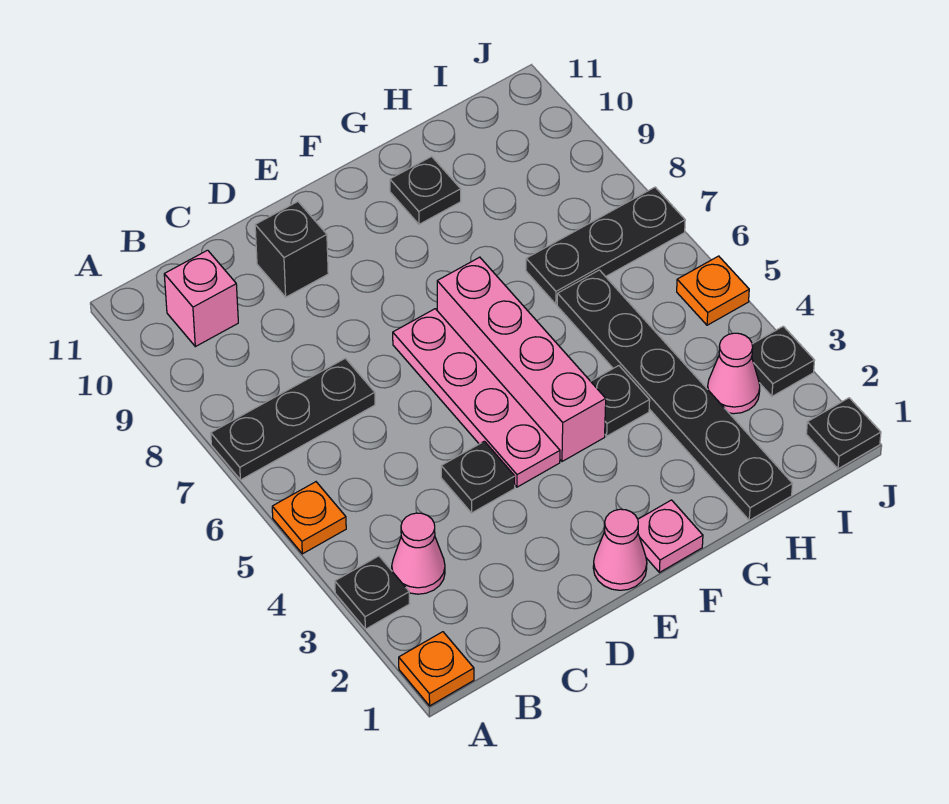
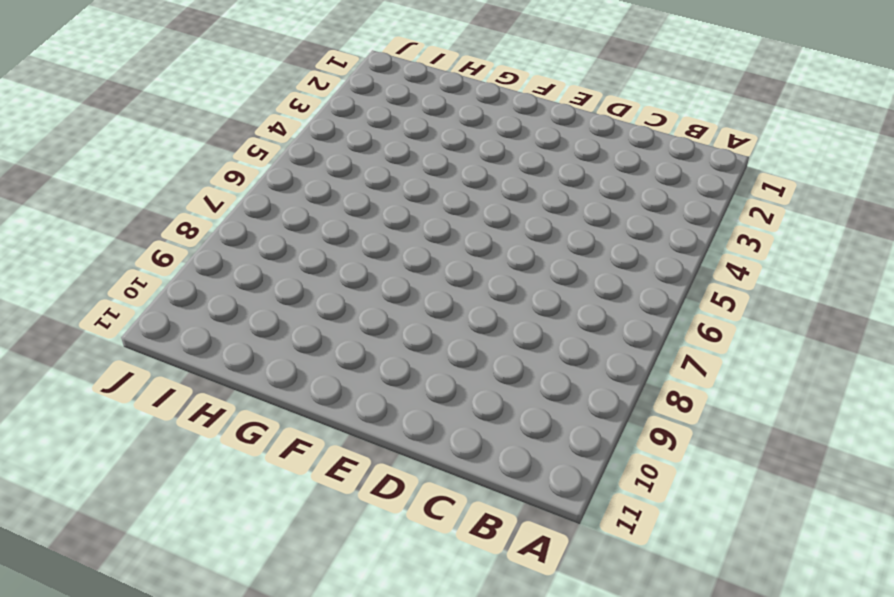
none -> orange 1x1 plate [399,632,474,706]
none -> black 1x1 plate [335,556,409,629]
none -> orange 1x1 plate [272,482,346,554]

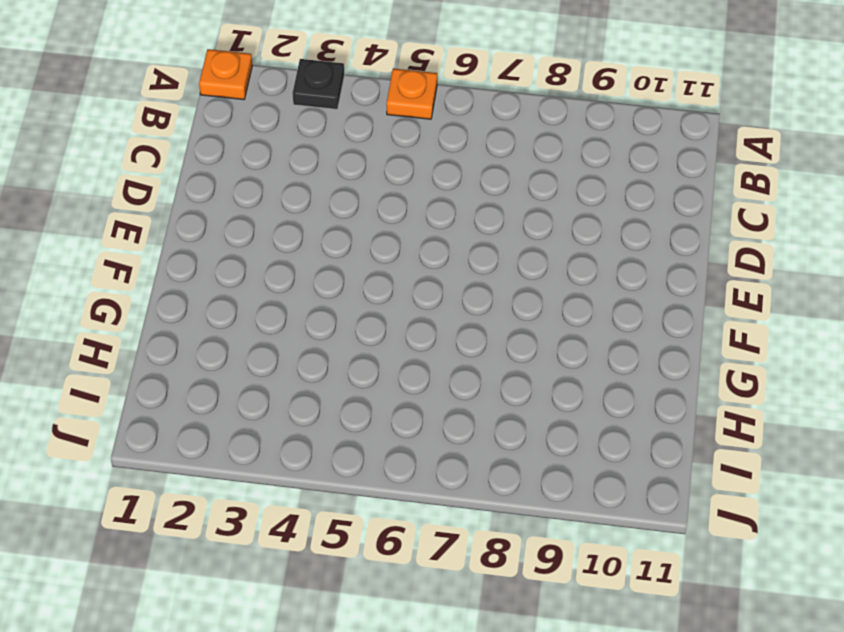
none -> black 1x3 plate [211,358,375,480]
none -> pink 1x1 cone [392,513,445,594]
none -> pink 1x1 brick [164,250,238,347]

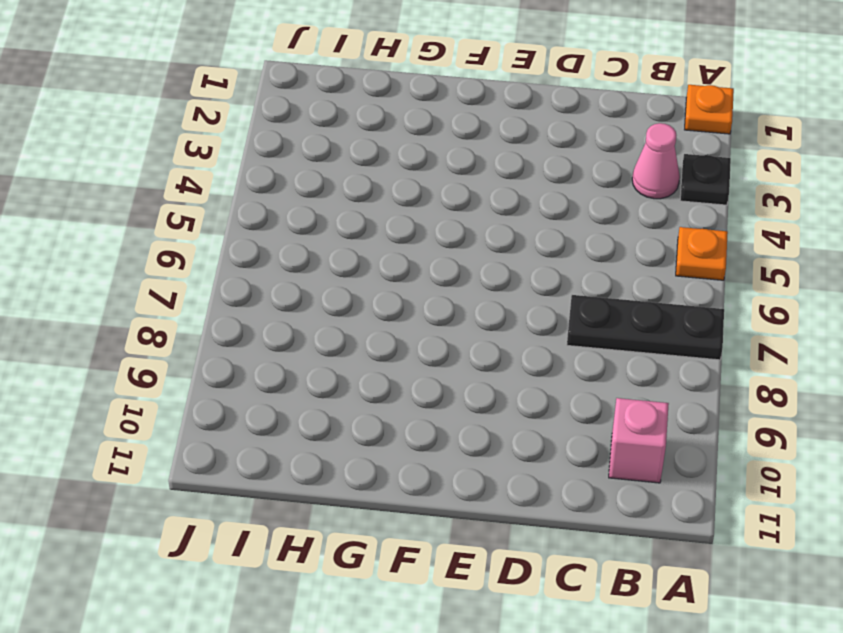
none -> black 1x1 plate [441,441,515,513]
none -> black 1x1 brick [255,202,328,297]
none -> pink 1x1 cone [593,509,647,590]

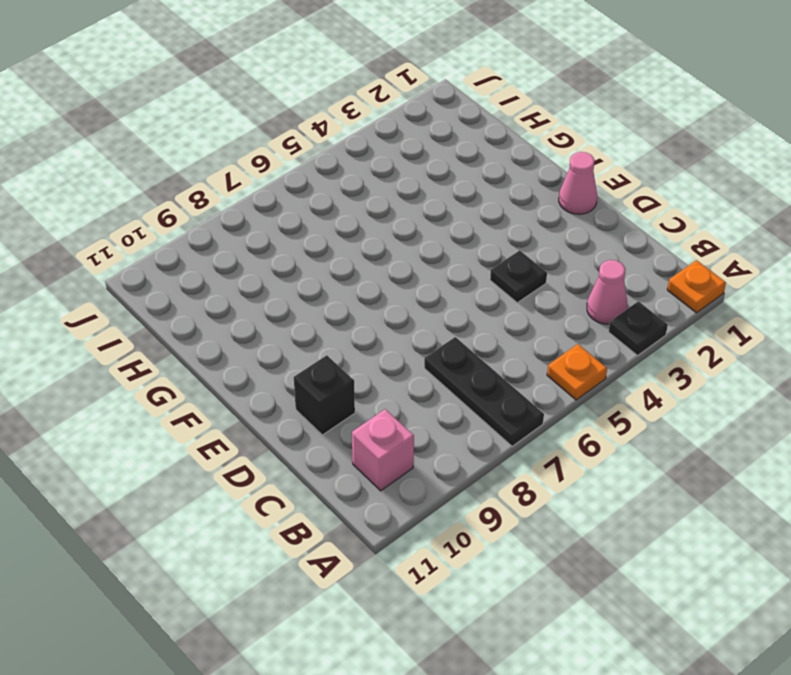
none -> pink 1x4 plate [393,309,560,487]
none -> pink 1x1 plate [638,500,703,572]
none -> pink 1x4 brick [437,257,606,461]

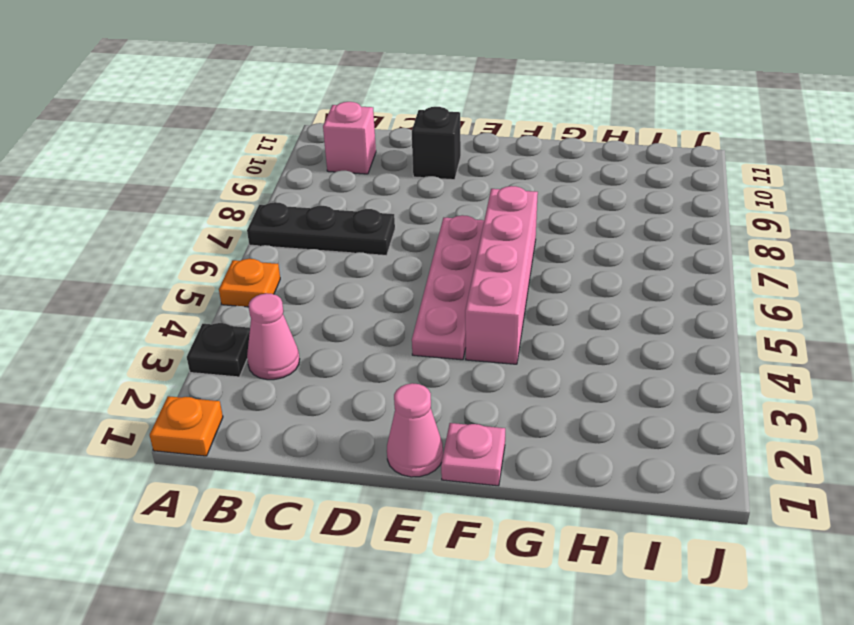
none -> black 1x1 plate [441,441,515,513]
none -> black 1x1 plate [591,366,650,436]
none -> black 1x1 plate [390,157,461,224]

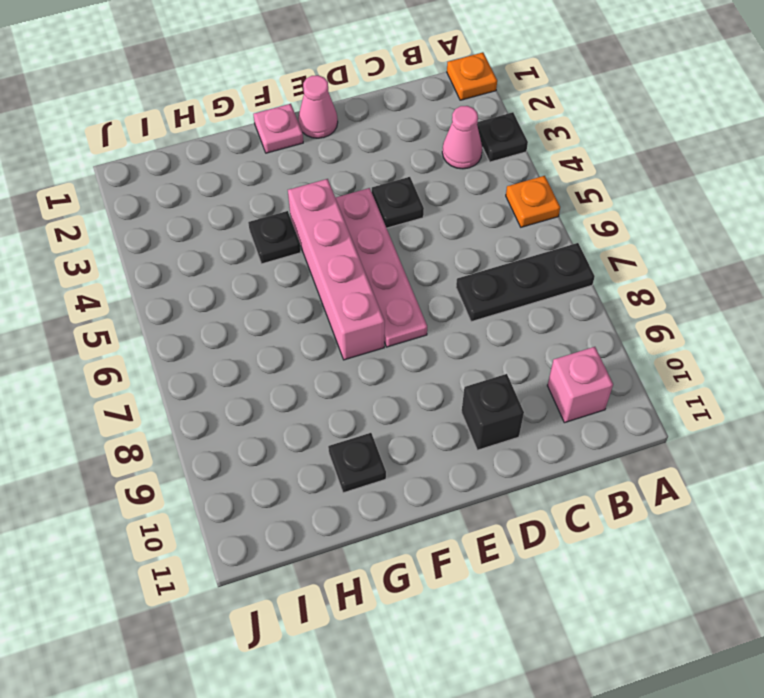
none -> black 1x6 plate [557,270,792,520]
none -> black 1x3 plate [526,187,685,304]
none -> pink 1x1 cone [708,333,760,414]

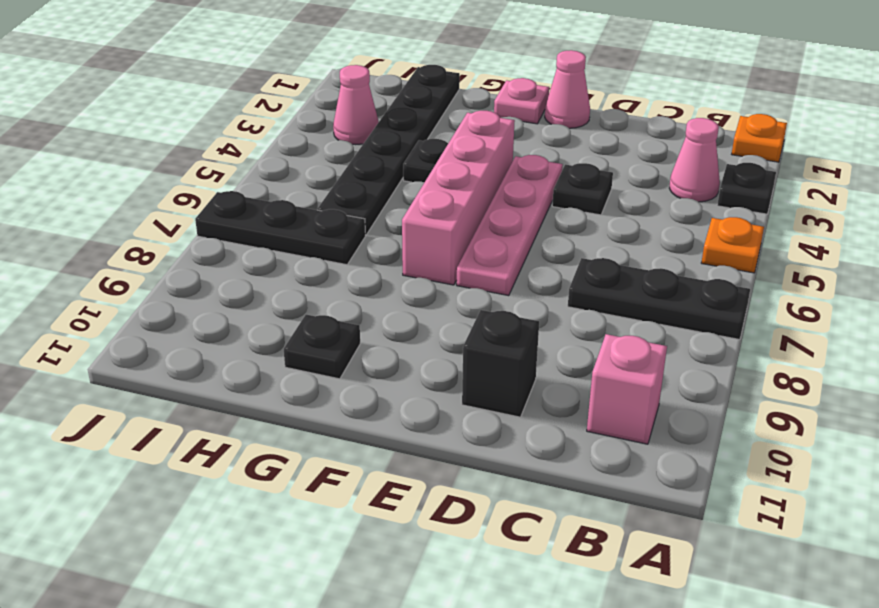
none -> black 1x1 plate [806,398,881,469]
none -> black 1x1 plate [752,326,815,396]
none -> orange 1x1 plate [677,256,749,325]

